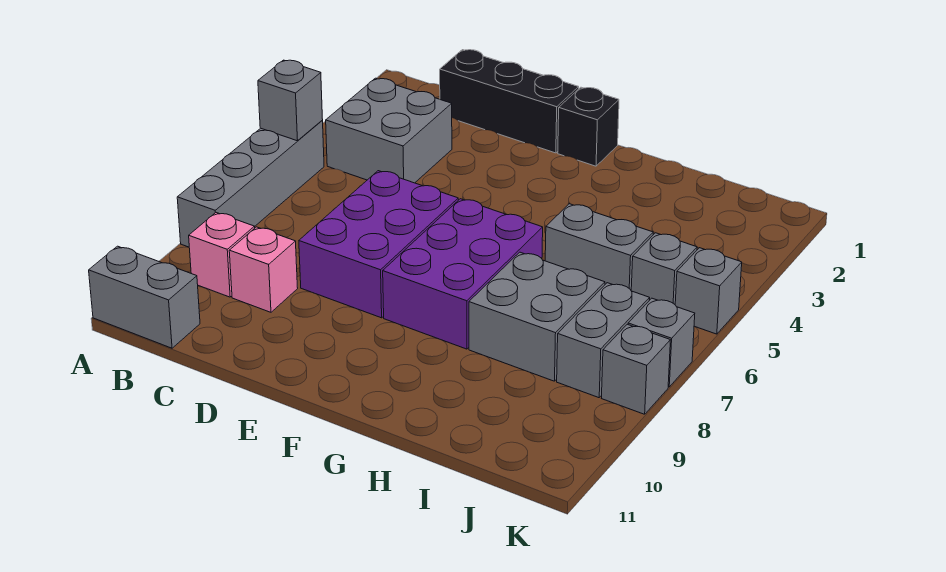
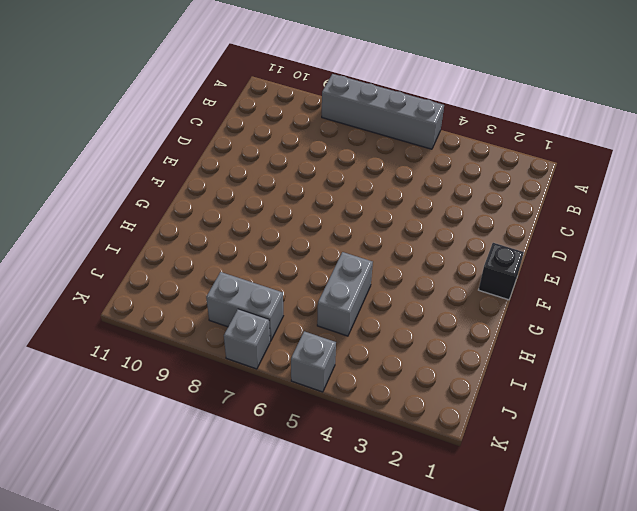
none -> grey 1x2 brick [89,246,200,348]
none -> grey 2x2 brick [326,78,452,183]
none -> pink 1x1 brick [189,213,255,297]

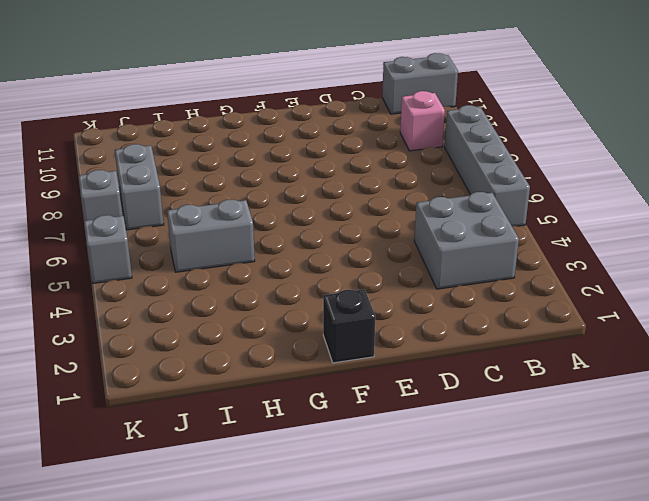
none -> black 1x3 brick [440,50,579,153]
none -> pink 1x1 brick [229,227,298,312]
none -> purple 2x3 brick [299,171,458,318]

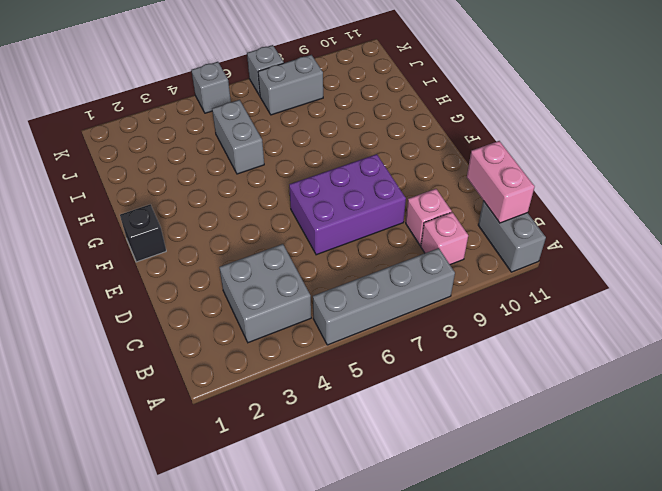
pink 1x2 brick [467,141,535,223] -> none
none -> black 1x3 brick [440,50,579,153]
none -> purple 2x3 brick [383,199,543,349]
none -> grey 2x2 brick [469,252,605,381]

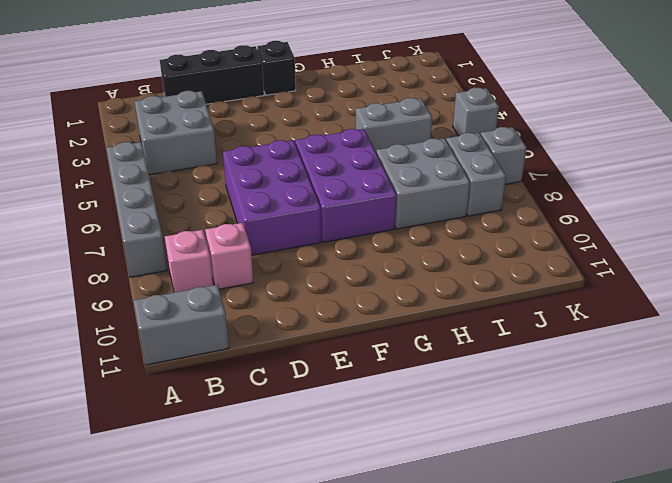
none -> grey 1x1 brick [631,233,697,304]
none -> grey 1x1 brick [602,324,670,414]
none -> grey 1x1 brick [258,60,323,141]

